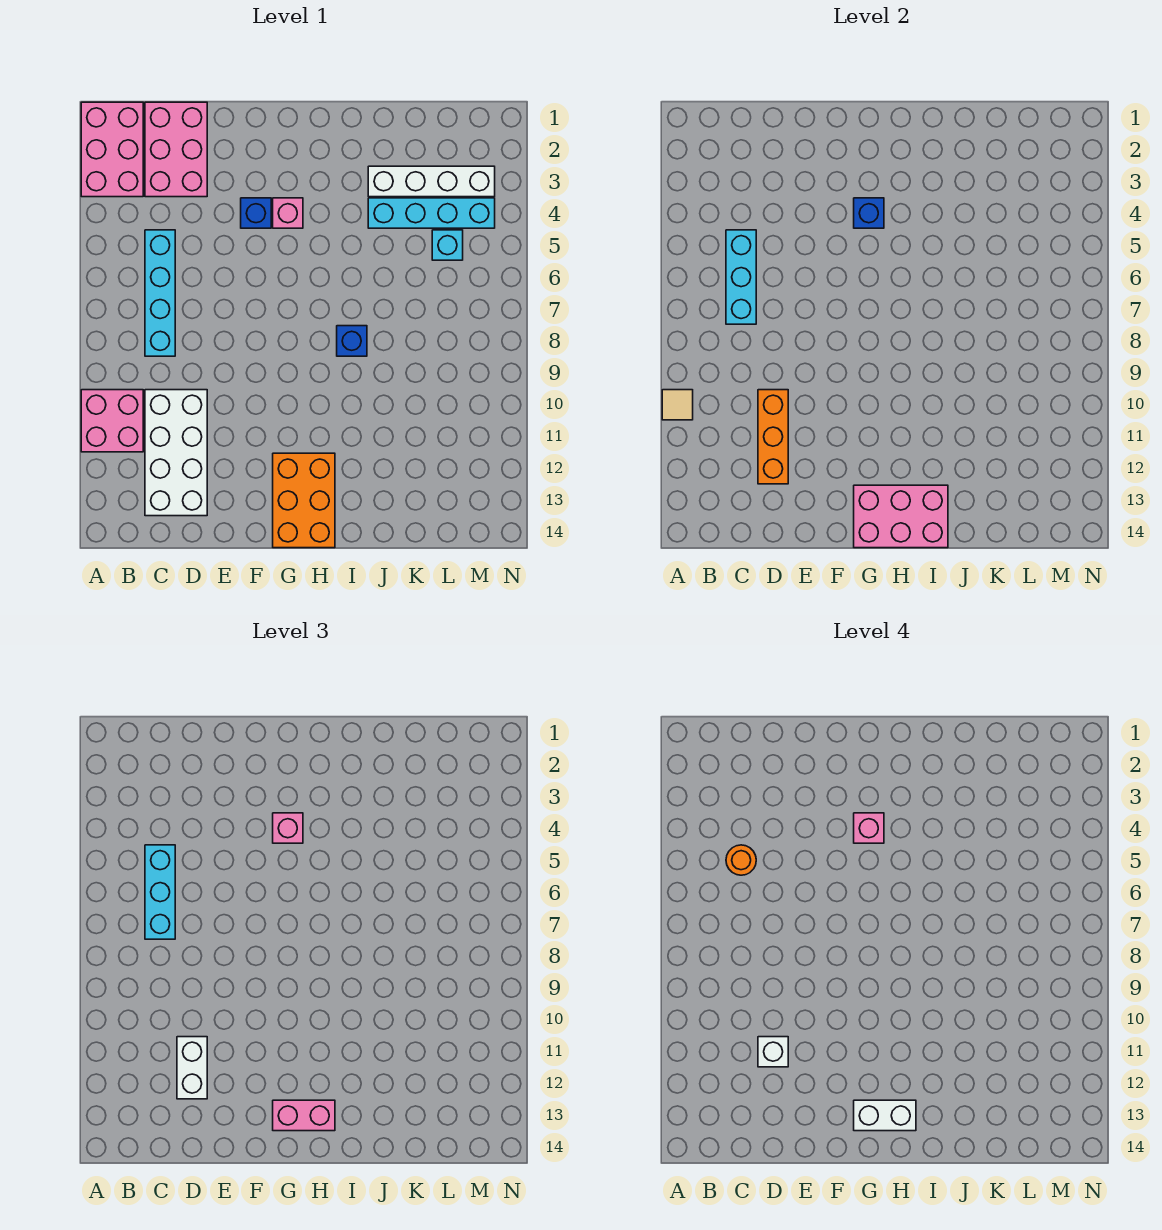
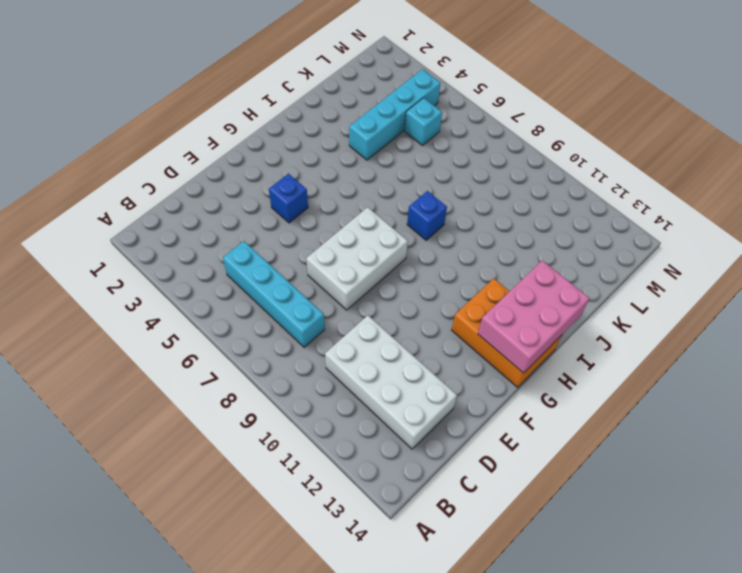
white 2x3 brick [306,207,408,310] -> none
none -> pink 2x3 brick [81,102,143,197]
none -> pink 2x2 brick [81,390,143,452]
none -> pink 2x3 brick [145,102,207,197]

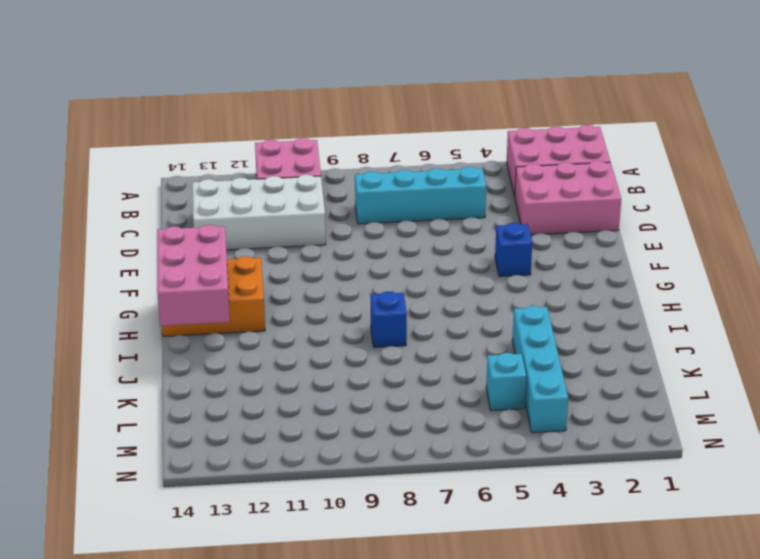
none -> pink 1x1 brick [273,198,303,228]
none -> white 1x4 brick [368,166,495,197]
none -> tan 1x1 tile [662,390,693,420]

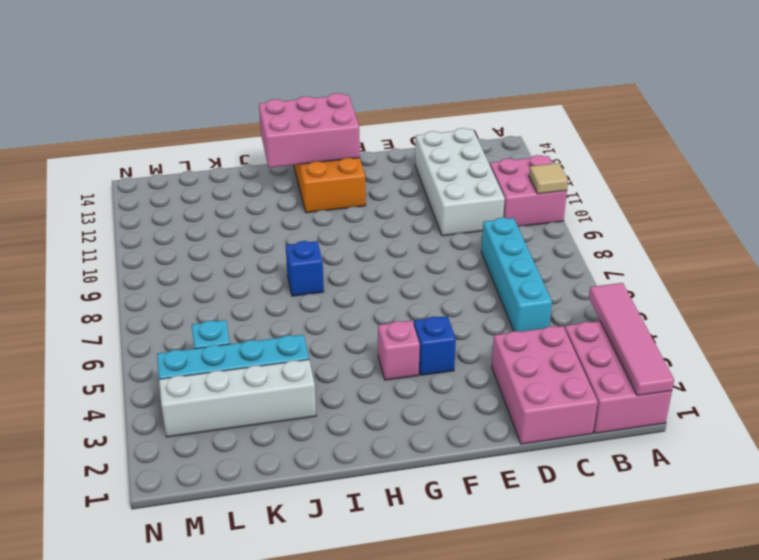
pink 1x4 tile [589,283,674,396] -> none
none -> cyan 1x3 brick [726,230,756,324]
none -> orange 1x3 brick [758,390,788,484]
none -> blue 1x1 brick [854,198,884,228]

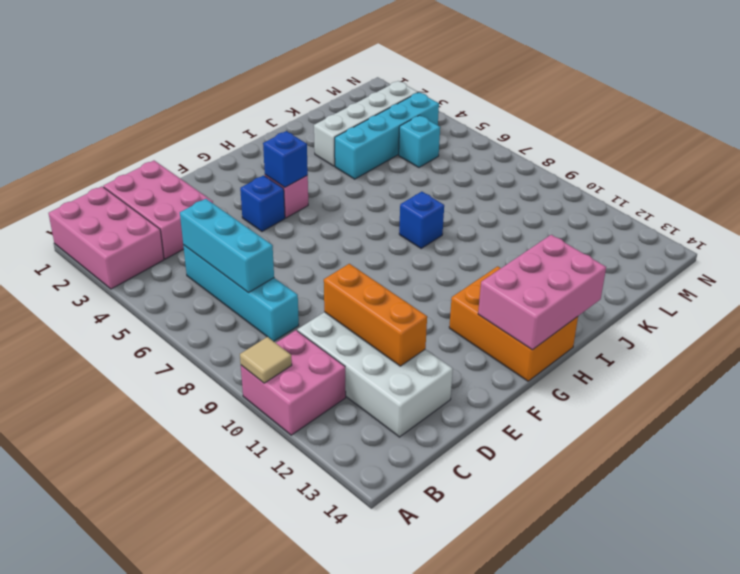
none -> cyan 1x3 brick [145,845,175,939]
none -> white 1x2 brick [177,1037,207,1099]
none -> pink 1x1 brick [273,813,303,843]

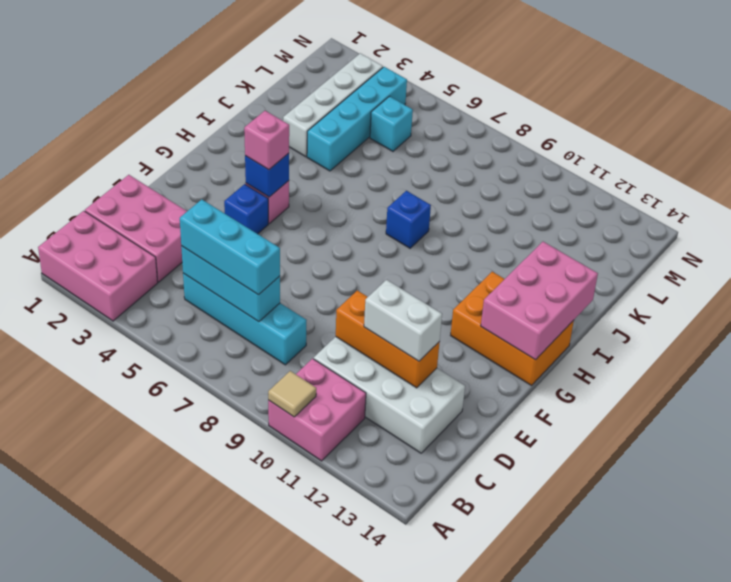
none -> pink 1x2 brick [273,1100,335,1131]
none -> orange 1x1 round brick [726,845,756,875]
none -> white 1x1 brick [758,1037,788,1067]

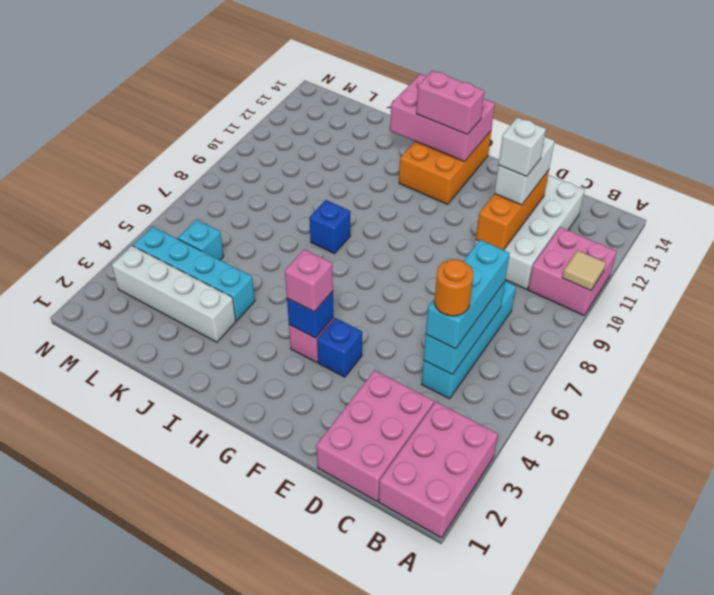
none -> pink 1x1 brick [854,813,884,843]
none -> white 1x2 brick [854,1100,916,1131]

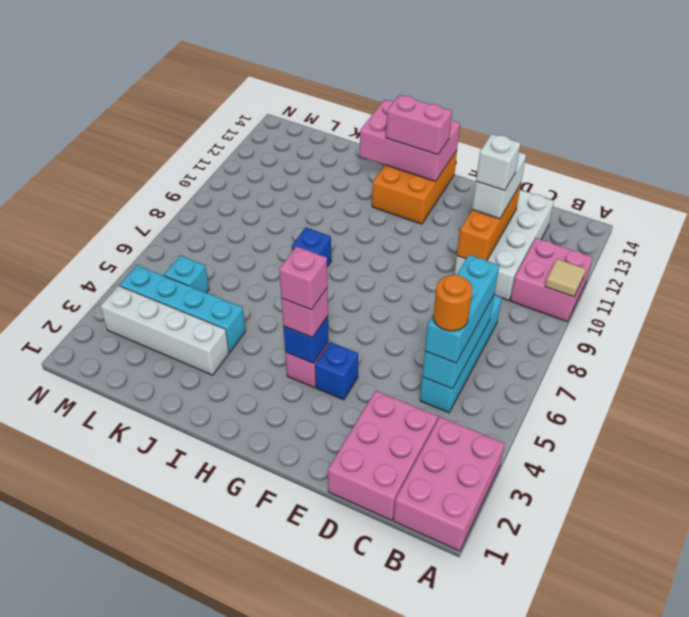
none -> white 1x2 brick [854,1100,916,1131]

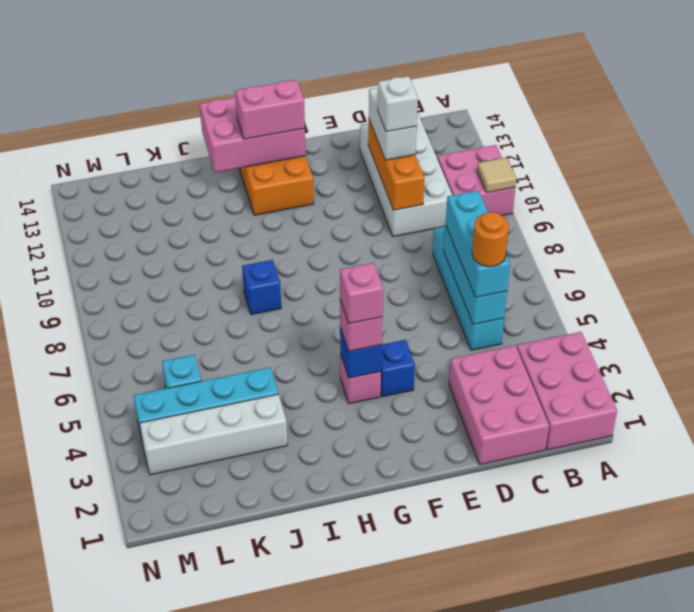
none -> white 1x2 brick [854,1100,916,1131]

